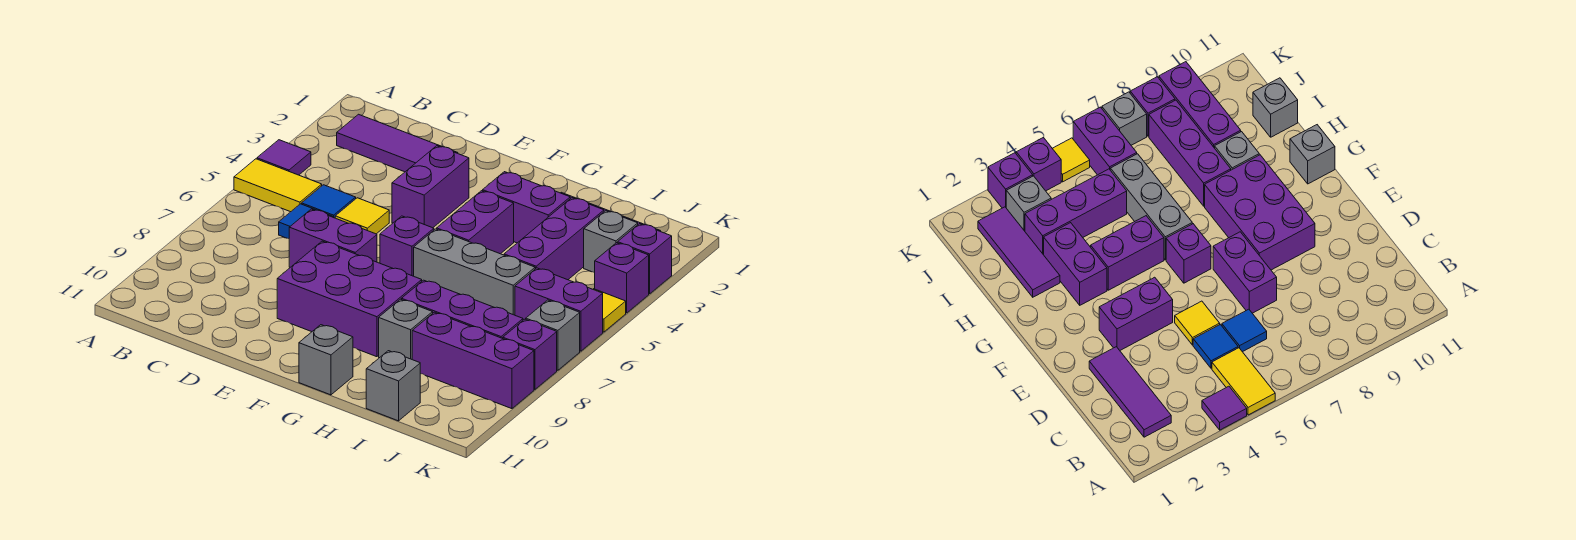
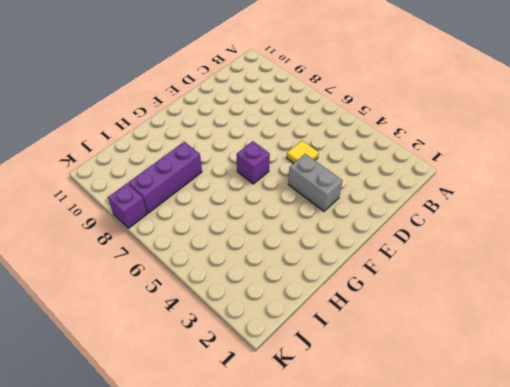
grey 1x2 brick [288,154,342,211] -> purple 1x2 brick [392,146,469,228]
none -> purple 1x1 tile [257,140,311,175]
none -> yellow 1x2 tile [234,159,322,212]
none -> purple 1x3 tile [337,114,458,172]

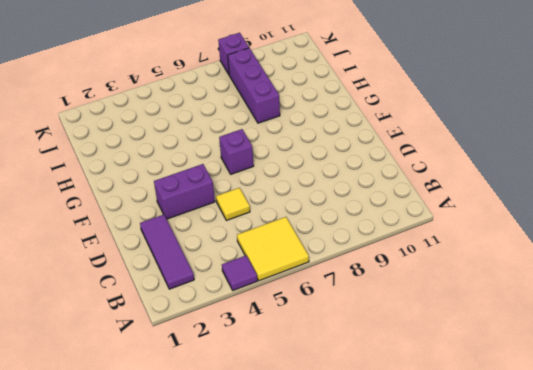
yellow 2x2 tile [237,217,309,281] -> yellow 1x2 tile [234,159,322,212]
none -> blue 1x1 tile [302,185,356,218]
none -> blue 1x1 tile [279,204,332,239]
none -> purple 1x2 brick [289,209,377,267]

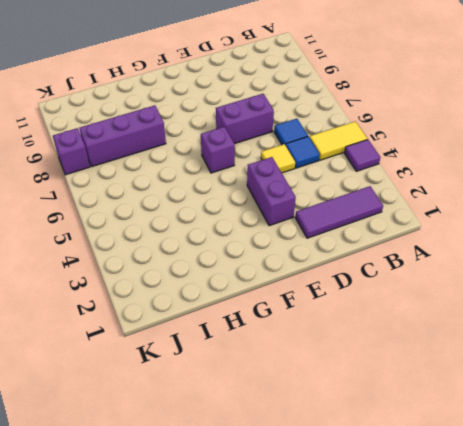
none -> purple 2x3 brick [277,241,422,357]
none -> purple 1x2 brick [483,172,570,243]
none -> purple 1x2 brick [437,191,514,254]

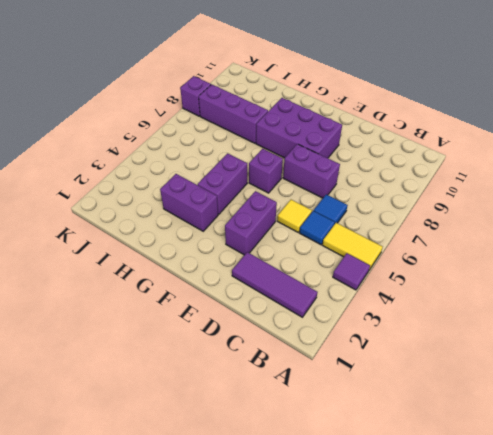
none -> grey 1x3 brick [414,229,535,315]
none -> grey 1x1 brick [299,325,353,395]
none -> purple 1x3 tile [978,207,1060,297]

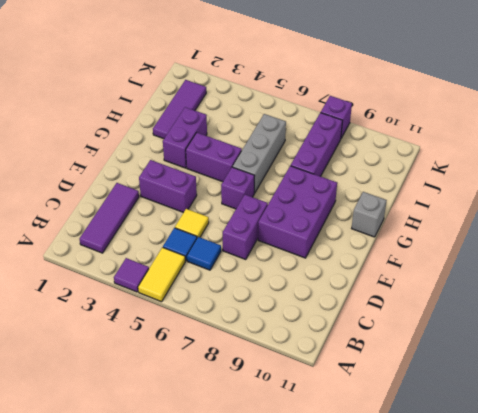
none -> grey 1x1 brick [379,299,433,359]
none -> purple 1x3 brick [504,198,604,280]
none -> purple 1x3 brick [412,312,534,409]

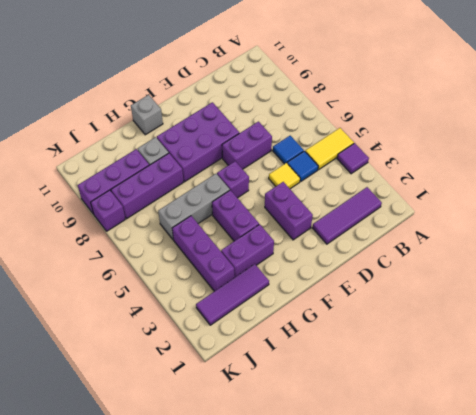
none -> grey 1x1 brick [366,351,420,421]
none -> grey 1x1 brick [584,211,638,272]
none -> purple 1x2 brick [515,268,603,351]

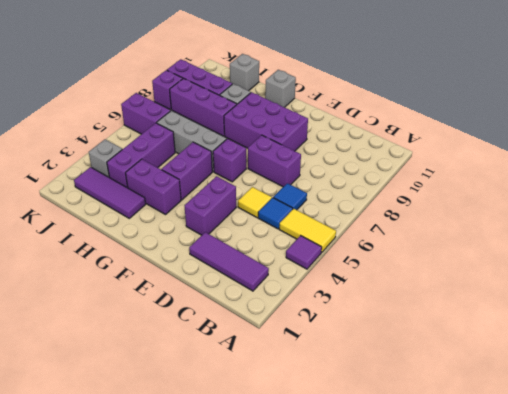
none -> purple 1x1 brick [618,224,672,294]
none -> purple 1x1 brick [595,243,649,313]
none -> yellow 1x1 tile [593,289,626,332]

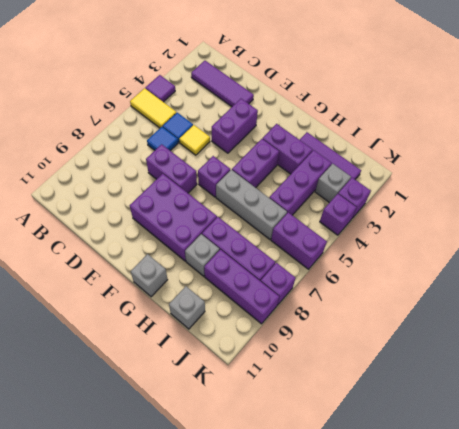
none -> yellow 1x1 tile [593,289,626,332]
none -> grey 1x1 brick [526,300,580,370]

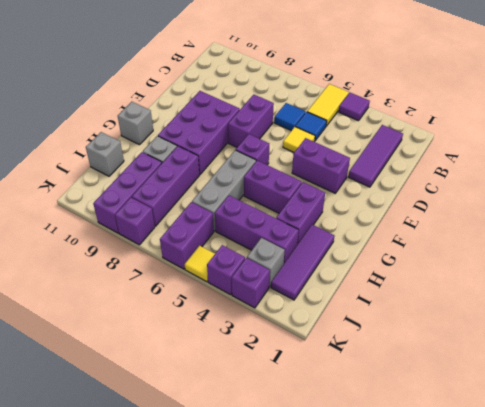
none -> grey 1x1 brick [526,300,580,370]

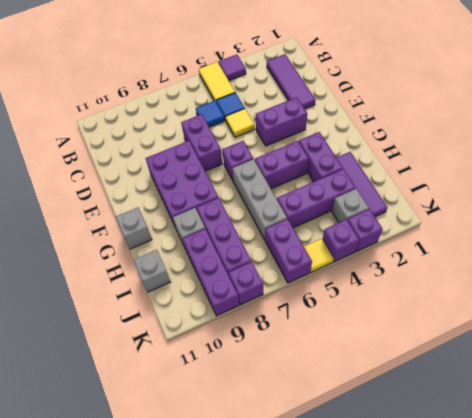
none -> grey 1x1 brick [526,300,580,370]

